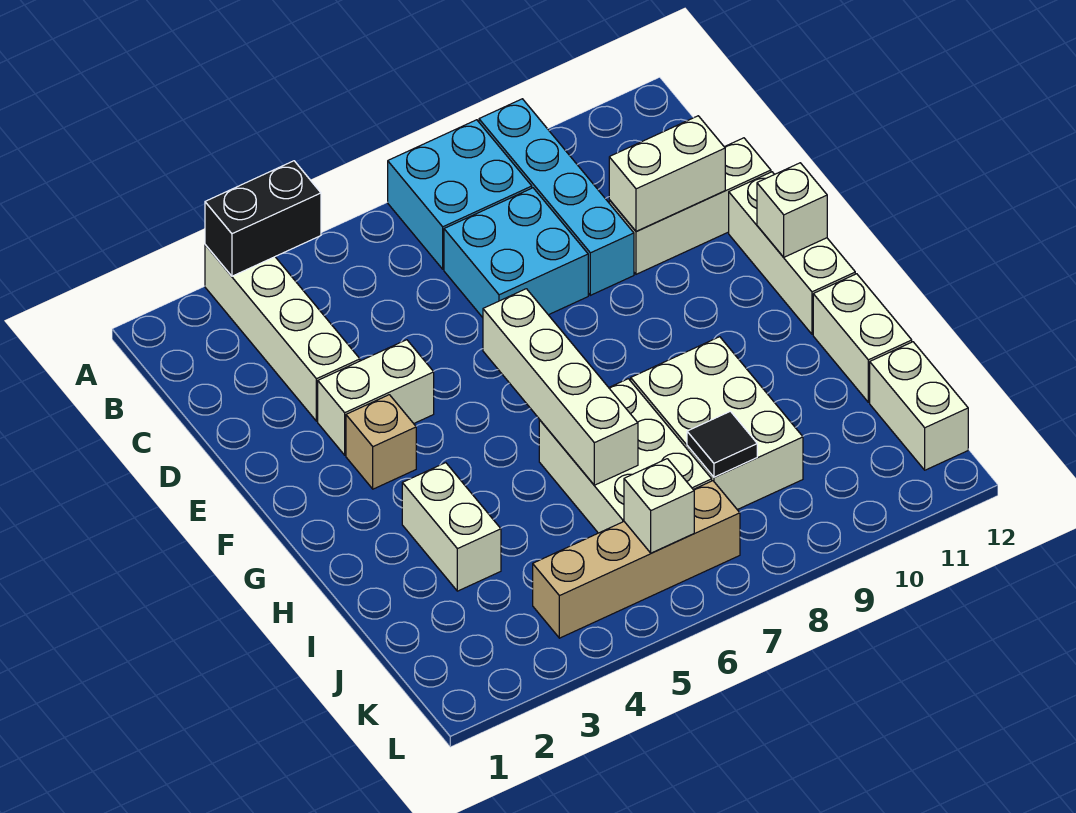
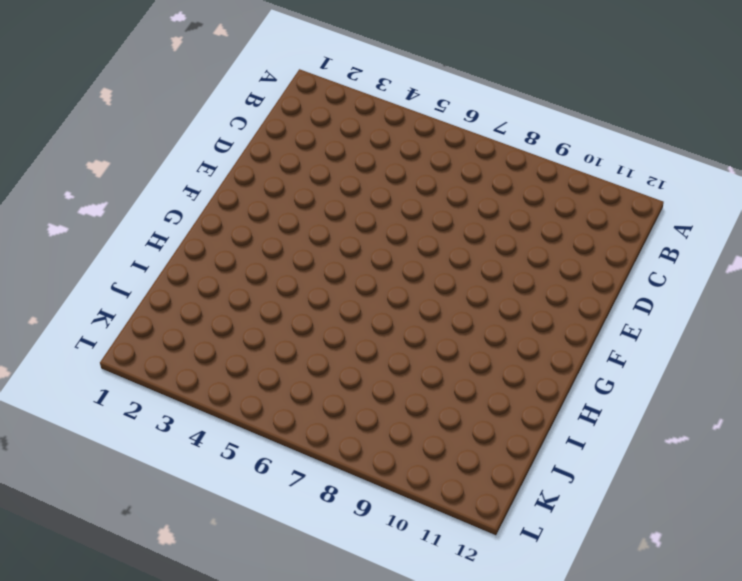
none -> white 1x4 brick [205,245,360,421]
none -> cyan 2x2 brick [388,120,532,269]
none -> cyan 1x4 brick [479,99,634,295]

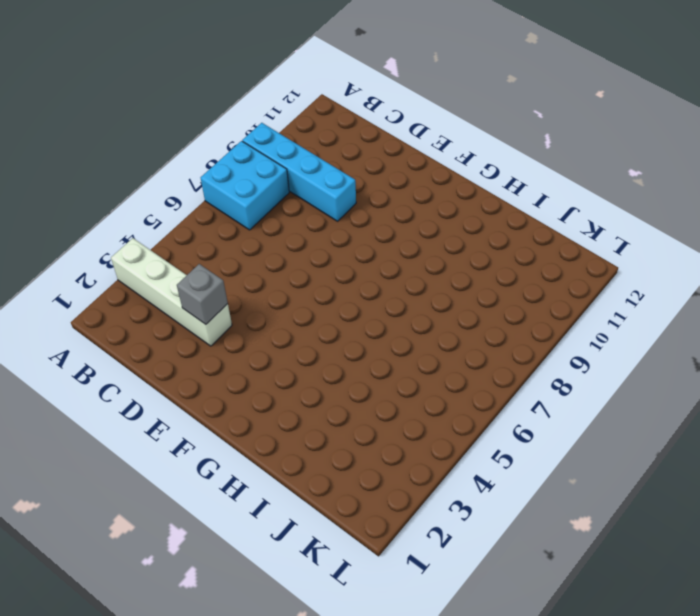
grey 1x1 brick [177,264,228,324] -> none
none -> cyan 2x2 brick [444,188,588,318]
none -> white 1x3 brick [609,138,771,274]
none -> white 1x2 brick [318,340,434,455]

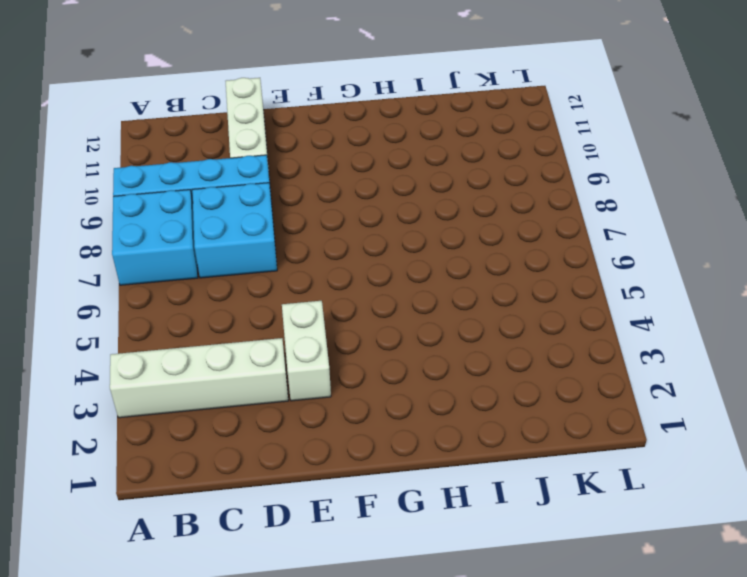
none -> white 1x3 brick [729,172,855,334]
none -> tan 1x1 brick [346,395,416,489]
none -> white 1x2 brick [402,463,501,591]

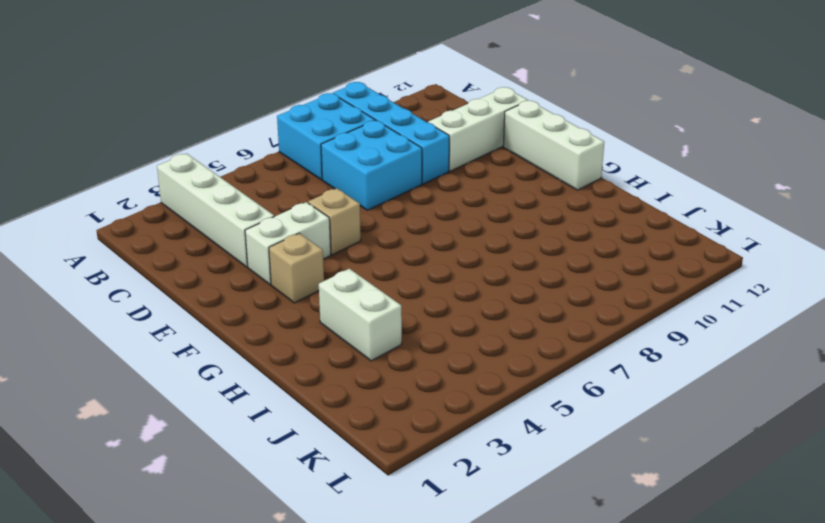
tan 1x1 brick [308,188,361,255] -> none
none -> white 2x3 brick [539,379,712,533]
none -> white 2x3 brick [631,337,803,510]
none -> white 1x2 brick [813,274,912,402]

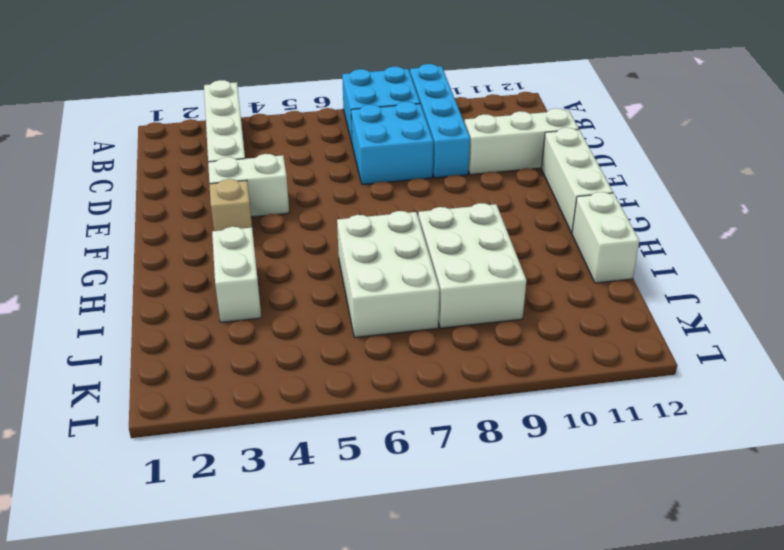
none -> white 1x2 brick [870,342,968,470]
none -> tan 1x4 brick [533,481,740,638]
none -> black 1x2 brick [205,161,321,276]

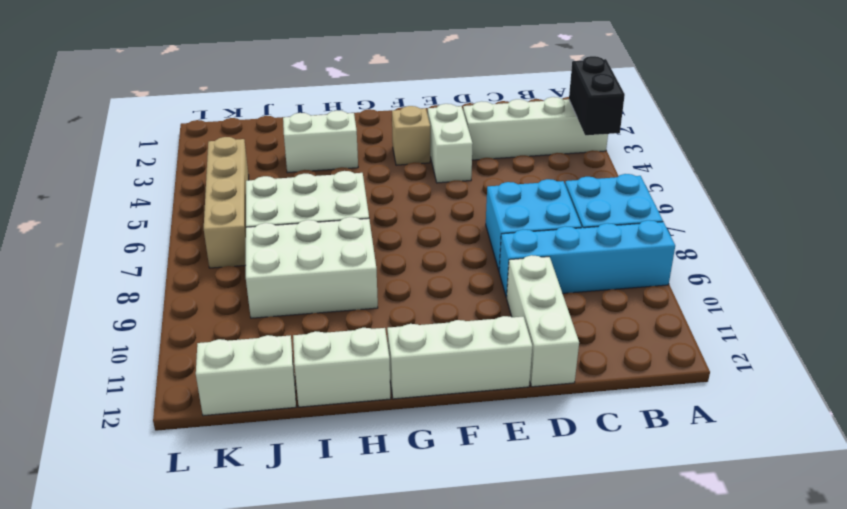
none -> white 1x2 brick [609,116,725,232]
none -> white 1x4 brick [483,289,638,485]
none -> white 1x1 brick [757,163,827,257]

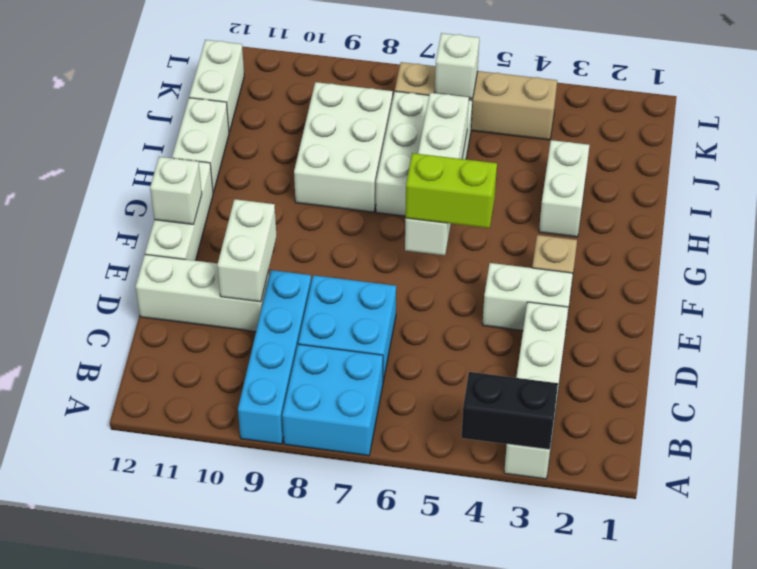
white 1x2 brick [217,199,276,302] -> white 1x2 brick turned to [609,116,725,232]
lime 1x2 brick [405,153,497,228] -> none
none -> black 1x1 tile [687,411,757,477]

